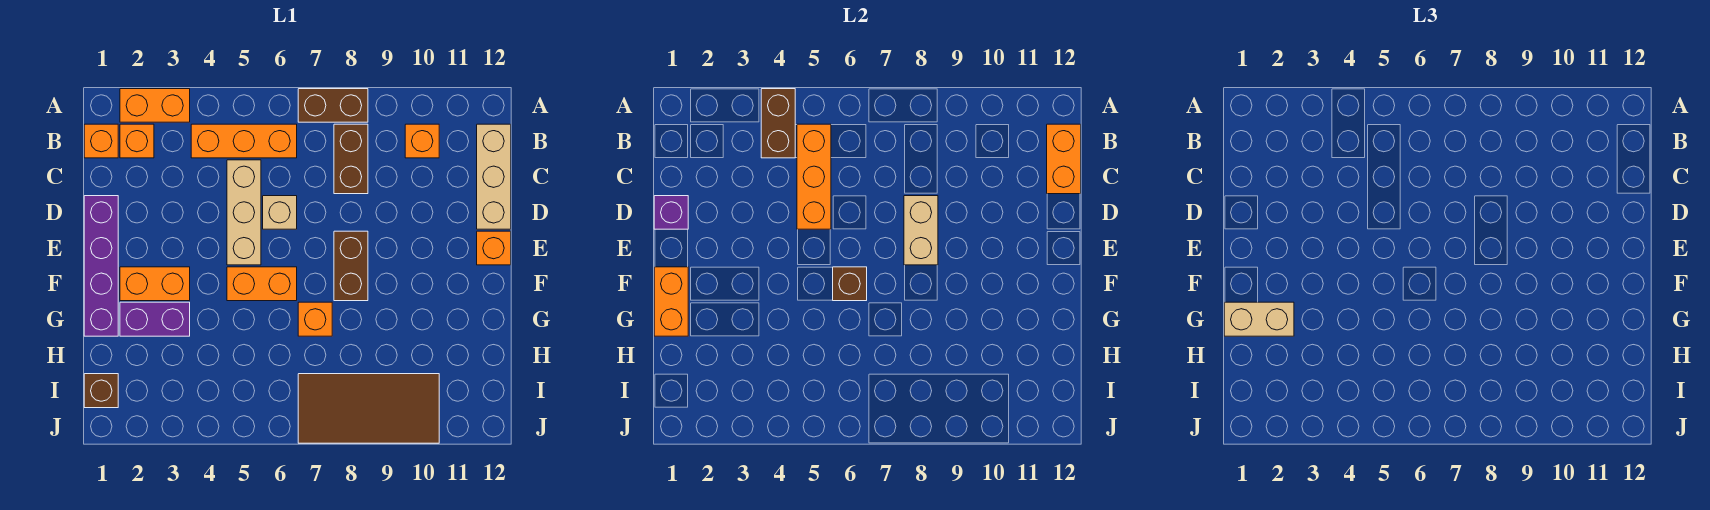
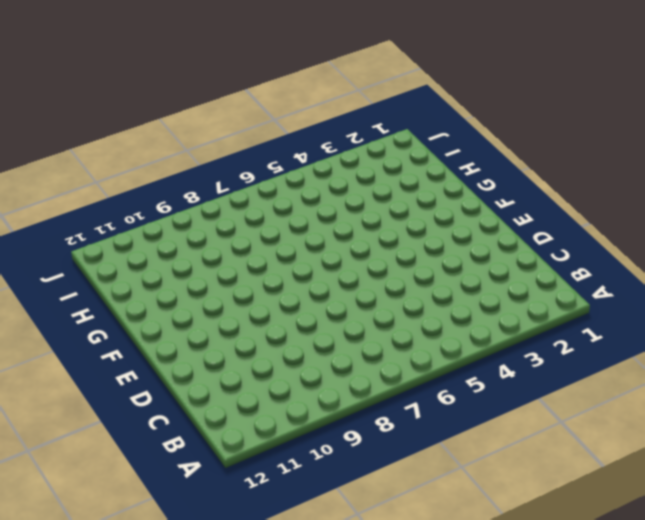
none -> orange 1x2 brick [120,89,190,122]
none -> brown 1x2 brick [298,89,368,122]
none -> orange 1x1 brick [84,124,118,158]

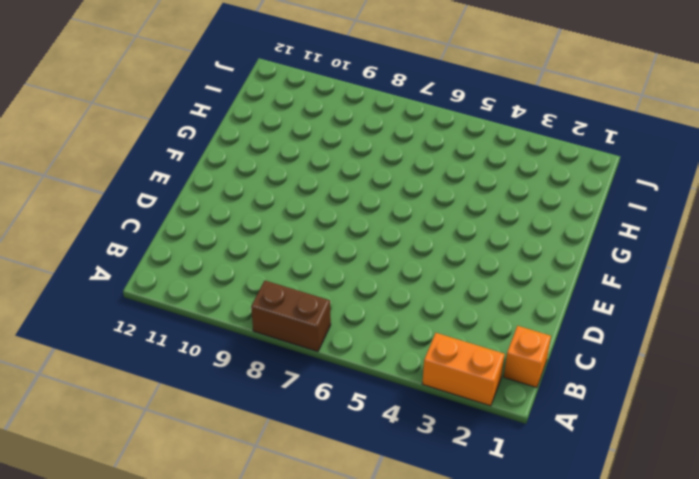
none -> orange 1x1 brick [120,124,154,158]
none -> orange 1x3 brick [191,124,297,158]
none -> brown 1x2 brick [334,124,368,194]

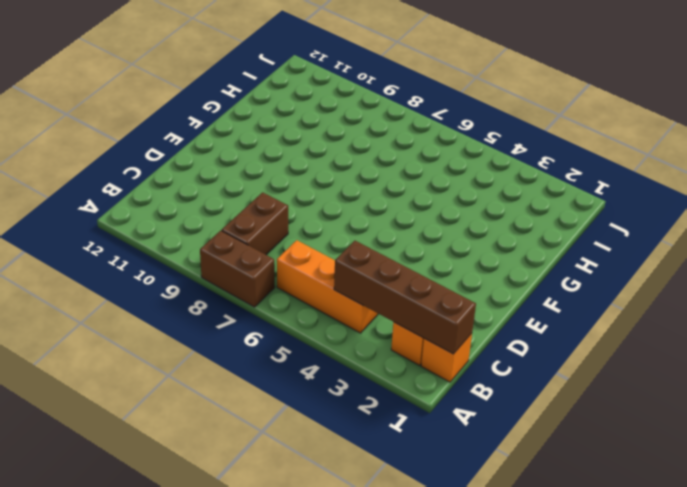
brown 1x4 brick [334,241,476,354] -> brown 1x2 brick [761,89,795,158]
none -> orange 1x2 brick [120,89,190,122]
none -> orange 1x1 brick [405,124,439,158]
none -> tan 1x3 brick [477,124,511,229]

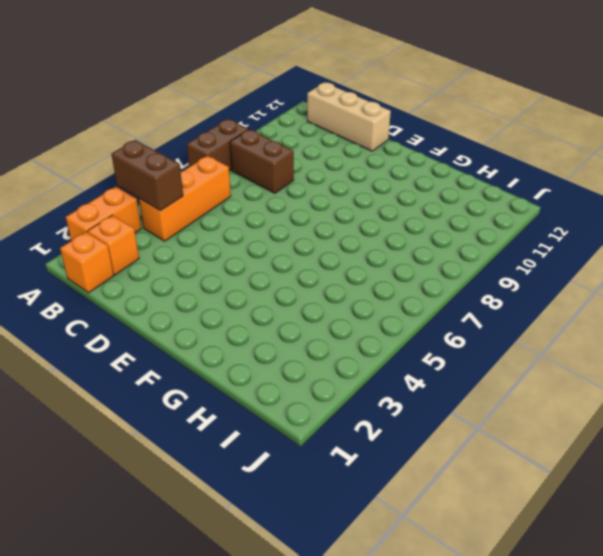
none -> orange 1x1 brick [405,124,439,158]
none -> tan 1x3 brick [227,160,261,265]
none -> purple 1x4 brick [84,196,118,336]

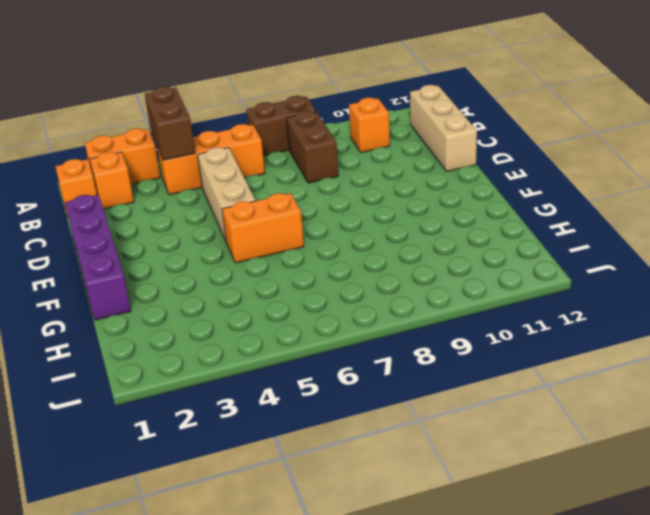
none -> tan 1x1 brick [263,196,297,229]
none -> brown 1x2 brick [334,231,368,301]
none -> orange 1x1 brick [477,231,511,265]

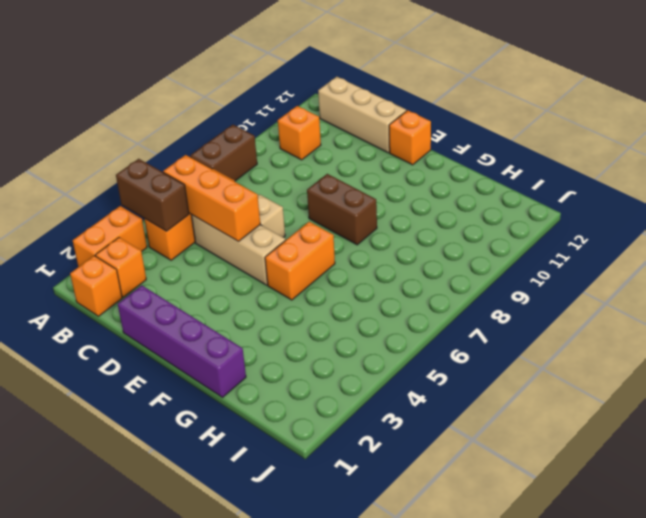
none -> brown 1x2 brick [334,124,368,194]
none -> orange 1x2 brick [120,267,190,301]
none -> purple 1x2 brick [120,302,190,336]

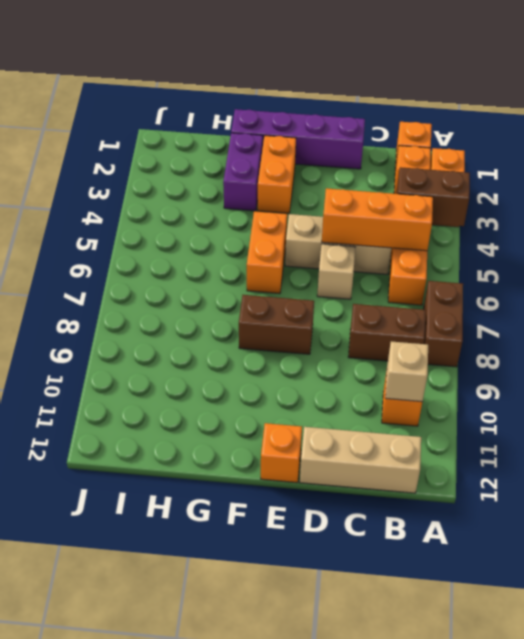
tan 1x1 brick [385,341,428,402] -> none
none -> orange 1x1 brick [298,302,332,336]
none -> brown 1x1 brick [84,374,118,408]
none -> brown 2x4 tile [298,374,439,443]

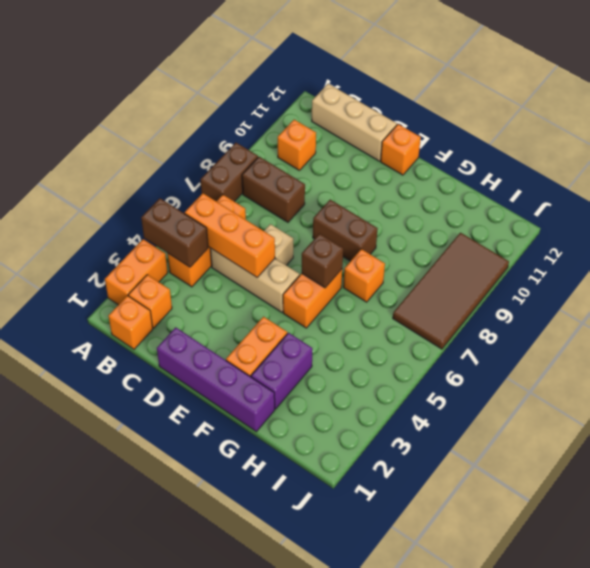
none -> brown 1x1 brick [84,374,118,408]
none -> orange 1x2 brick [1047,124,1081,194]
none -> purple 1x1 brick [654,196,688,229]

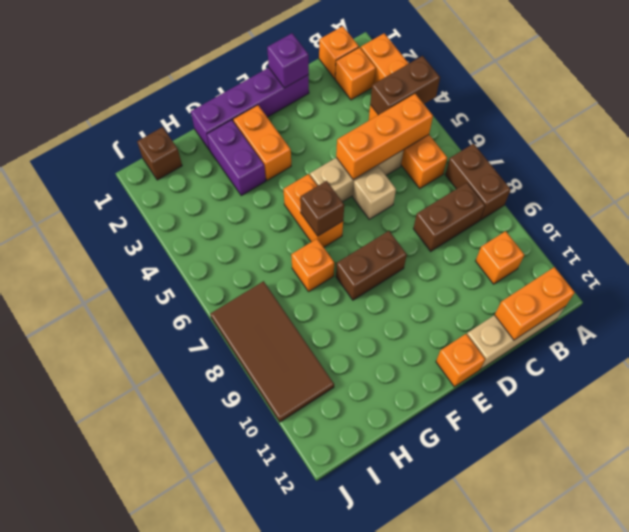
none -> tan 1x2 brick [904,196,938,265]
none -> orange 1x2 brick [654,267,688,336]
none -> tan 1x2 brick [1224,302,1294,336]

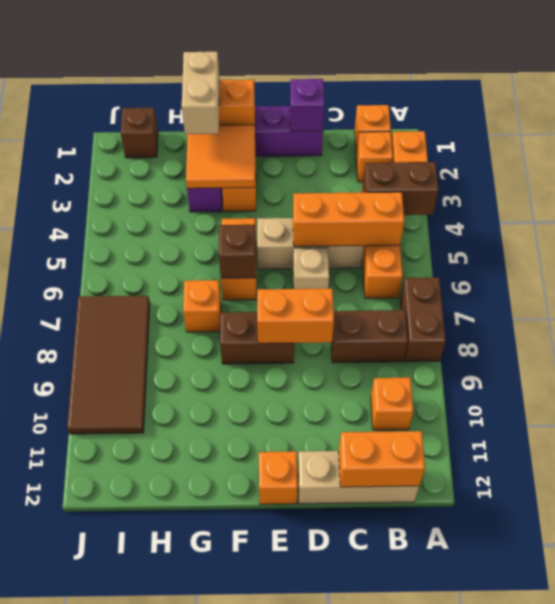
orange 1x2 brick [257,289,334,343] -> tan 1x2 brick [904,196,938,265]
orange 2x2 tile [186,125,255,188] -> none

